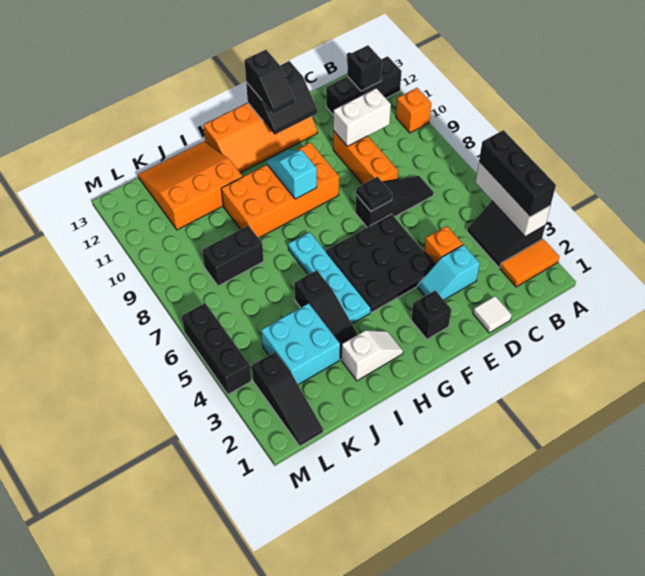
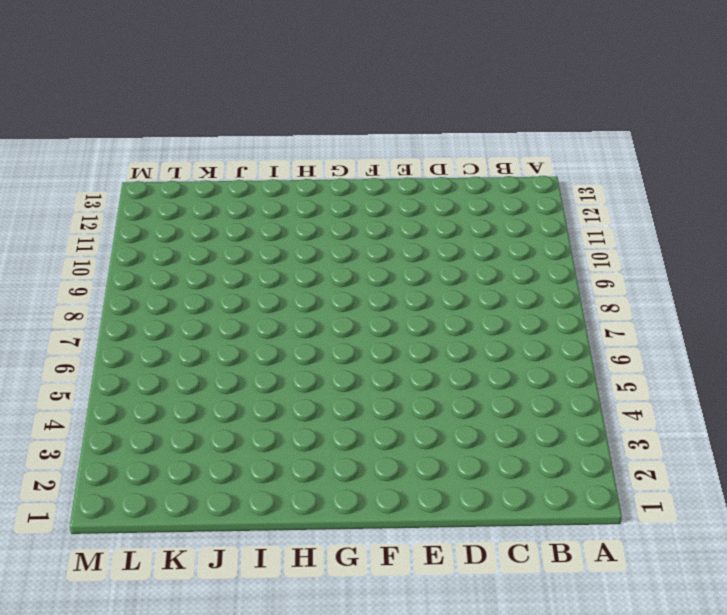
none -> orange 1x2 tile [500,239,559,287]
none -> black 2x2 slope [467,201,545,268]
none -> orange 1x1 brick [396,88,431,133]

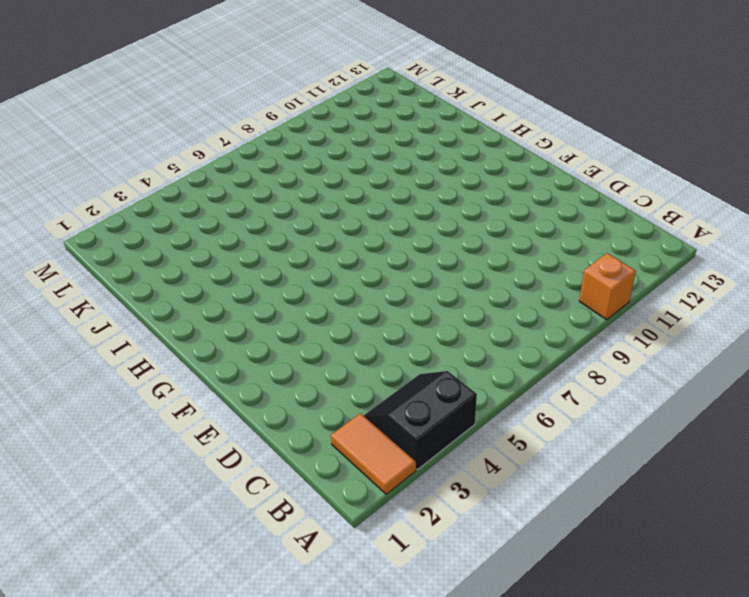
none -> black 1x3 brick [326,56,402,115]
none -> black 1x3 slope [355,176,434,227]
none -> white 1x1 tile [473,296,512,333]

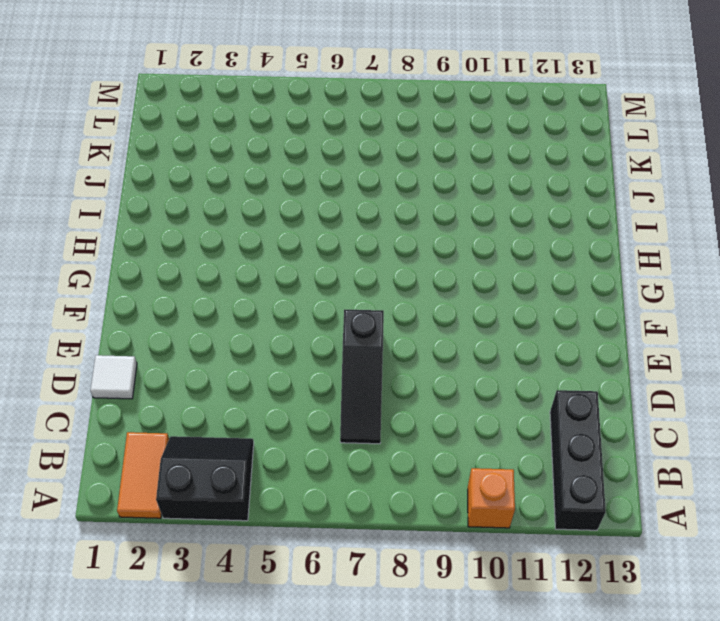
none -> cyan 1x2 slope [418,245,480,300]
none -> orange 1x1 brick [424,226,463,264]
none -> orange 1x3 brick [333,131,398,185]

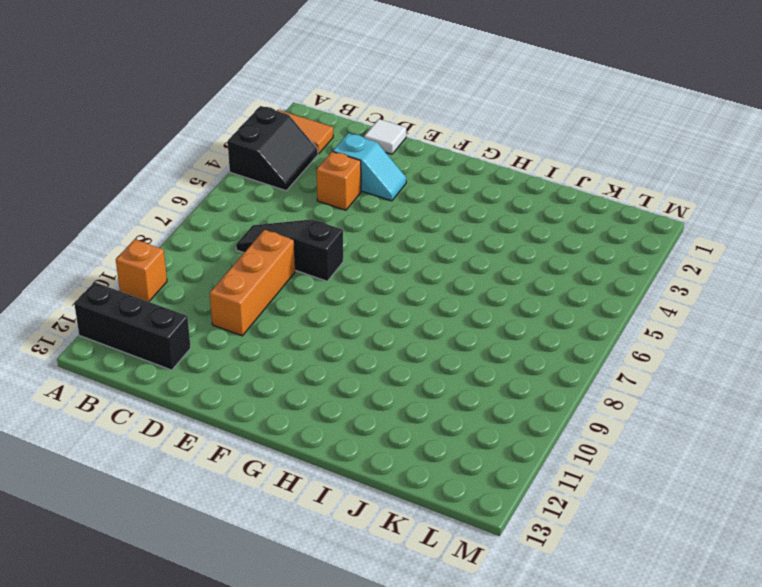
none -> black 3x3 plate [326,214,435,313]
none -> orange 2x4 slope [203,103,317,173]
none -> black 1x1 brick [411,290,451,339]

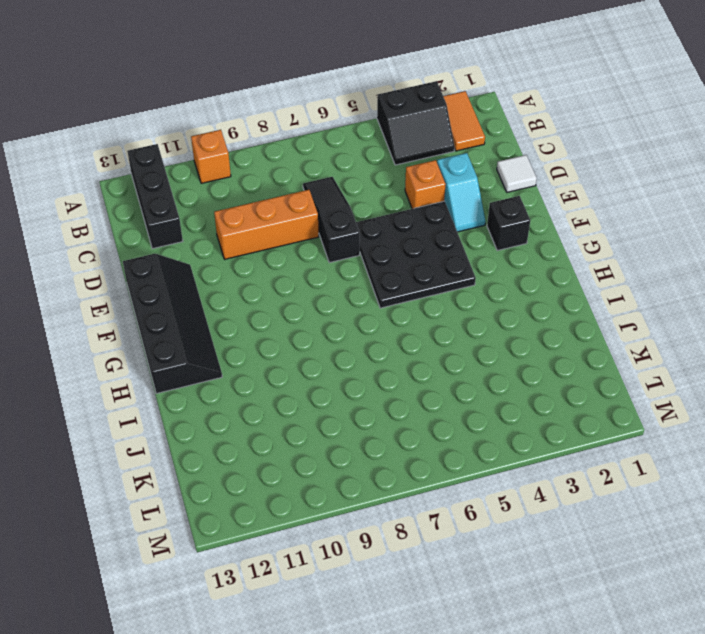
black 2x4 slope [123,254,222,394] -> orange 2x4 slope [203,103,317,173]
none -> orange 2x4 brick [221,142,339,238]
none -> white 1x2 slope [341,330,403,381]
none -> cyan 1x4 plate [288,232,371,324]

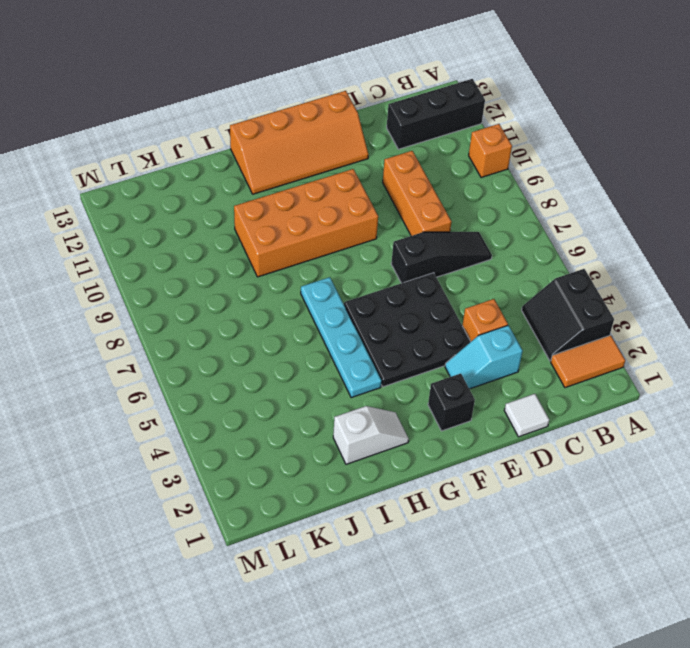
none -> black 1x3 slope [294,270,358,360]
none -> orange 3x3 slope [138,141,243,230]
none -> cyan 2x2 brick [261,303,340,385]

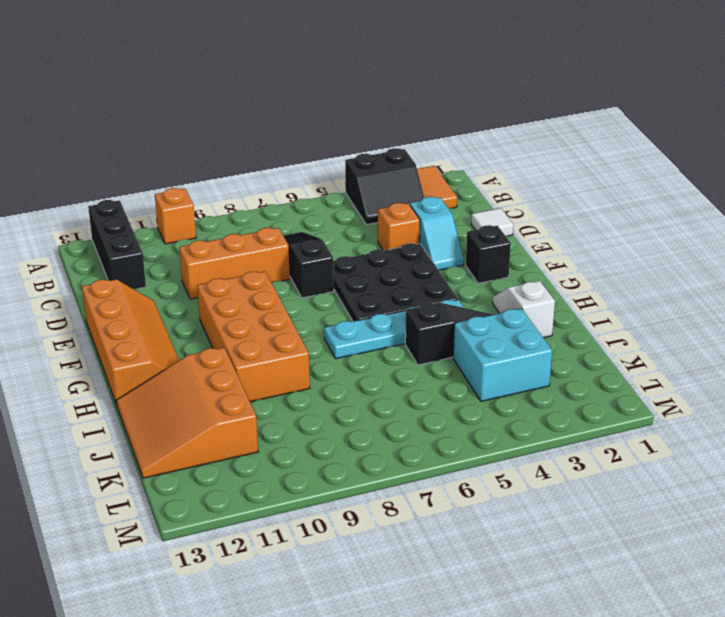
none -> black 1x2 brick [202,225,264,286]
none -> black 1x3 slope [252,352,323,446]
none -> black 1x3 brick [182,303,251,395]

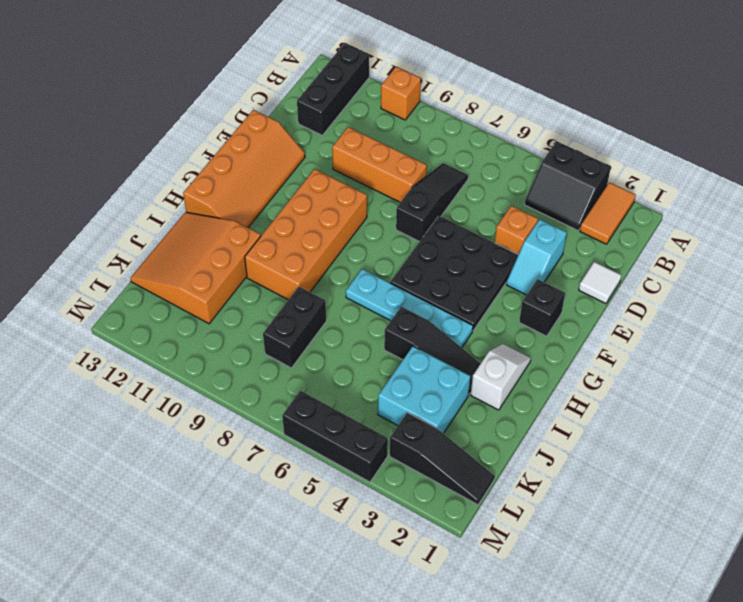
none -> white 1x3 brick [475,163,550,237]
none -> black 1x1 brick [347,45,382,91]
none -> white 1x2 brick [333,88,391,146]

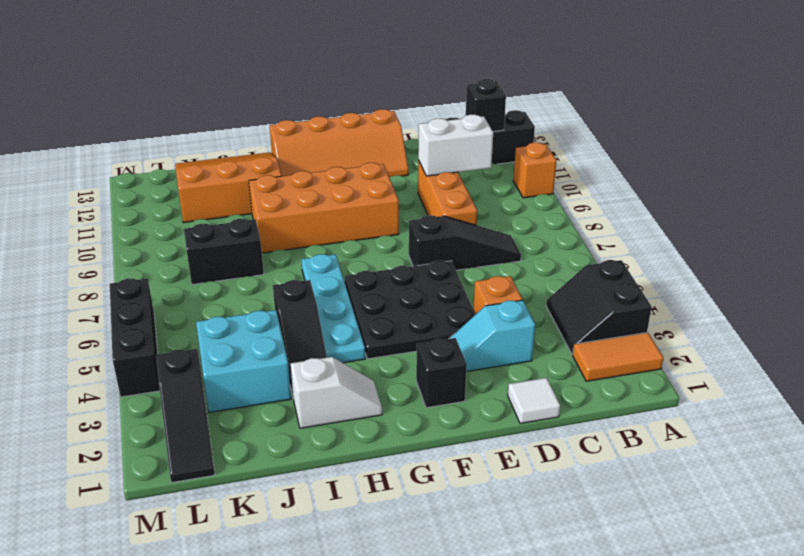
none -> white 1x3 brick [475,163,550,237]
none -> black 1x1 plate [356,177,392,211]
none -> black 2x2 slope [246,61,317,135]

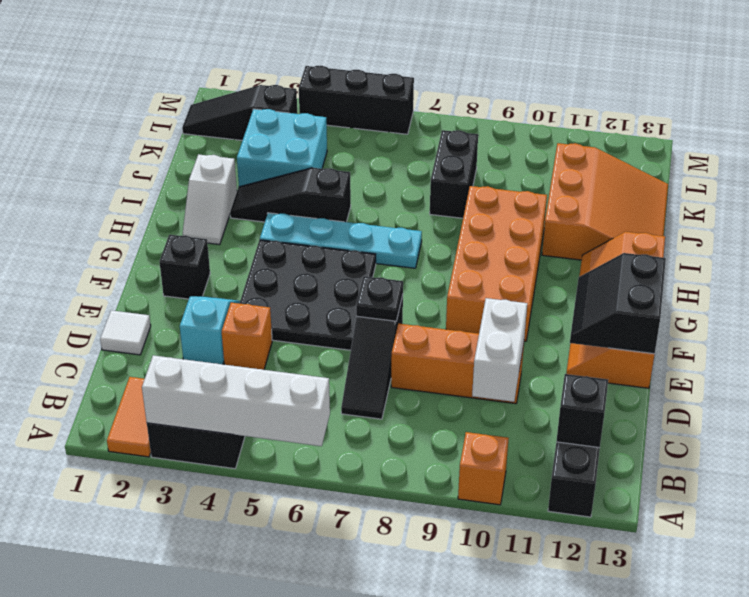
white 1x4 brick [142,355,330,446] -> white 1x3 brick [475,163,550,237]
none -> cyan 1x2 slope [267,150,317,199]
none -> black 1x3 brick [479,130,556,217]
none -> black 1x2 slope [245,50,295,114]

